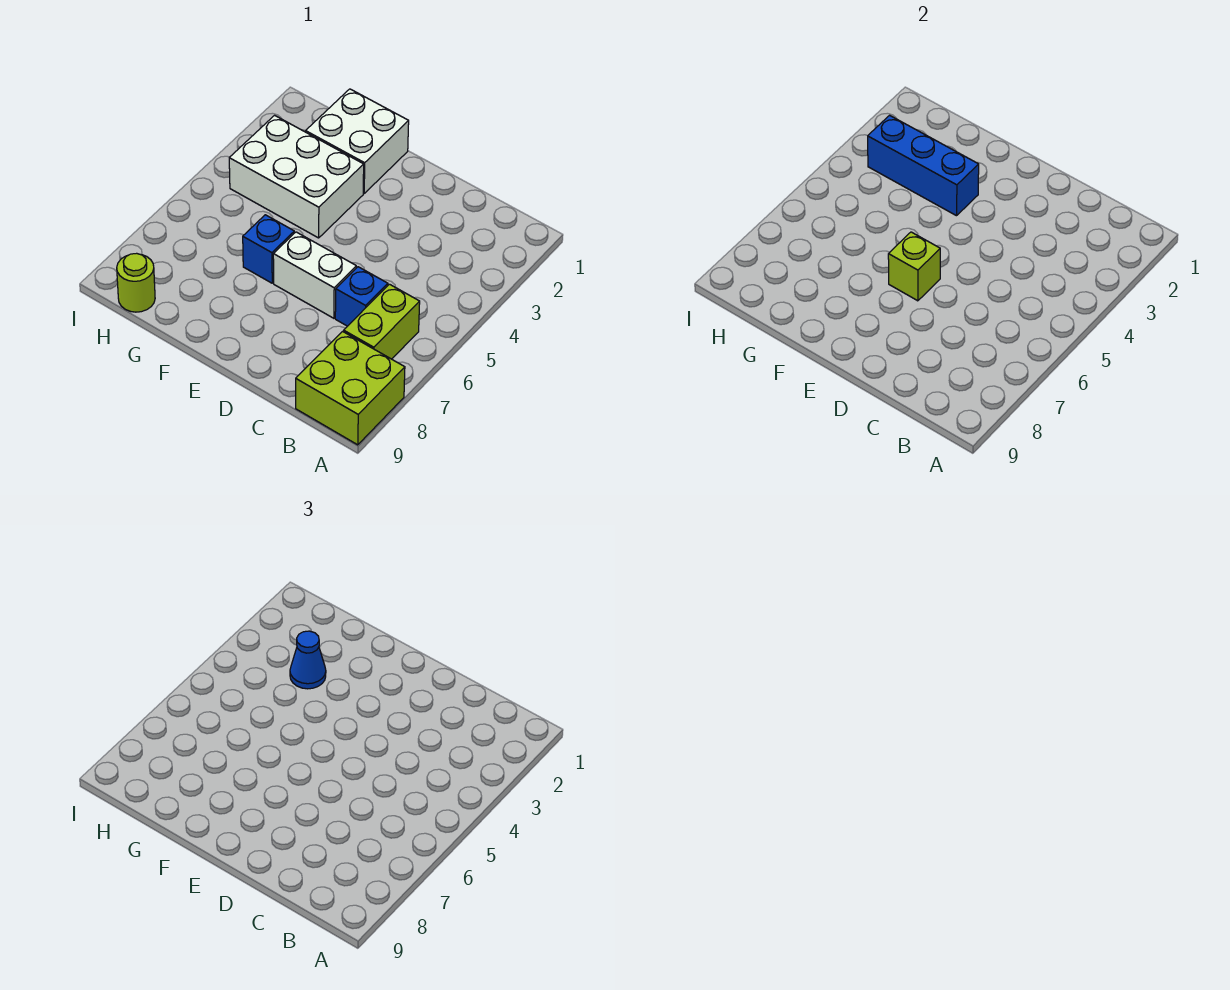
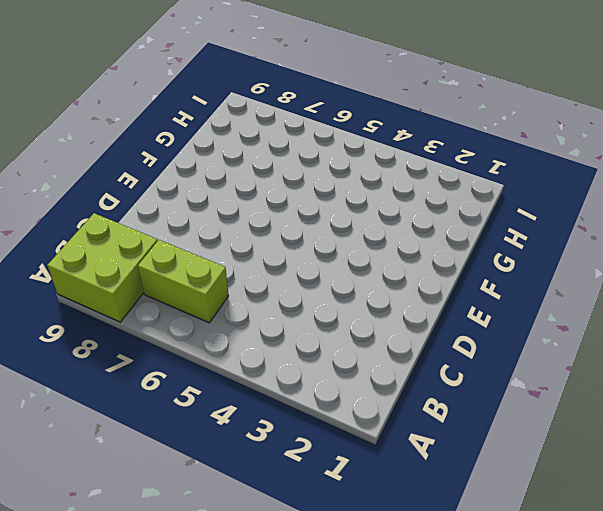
none -> blue 1x1 brick [335,267,388,326]
none -> white 1x2 brick [273,232,356,318]

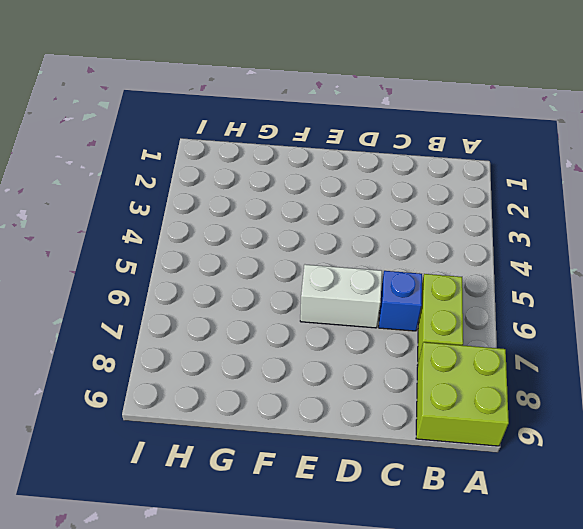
none -> white 2x2 brick [306,89,409,193]
none -> white 2x3 brick [229,115,364,238]

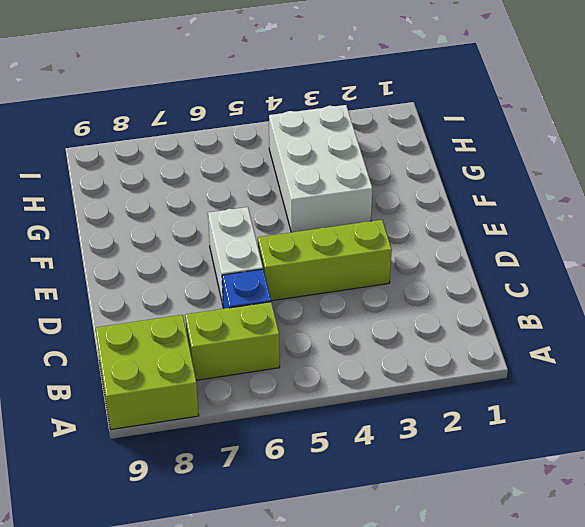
lime 1x3 brick [258,220,392,301] -> none
none -> white 2x2 brick [306,89,409,193]
none -> blue 1x1 brick [243,215,294,283]

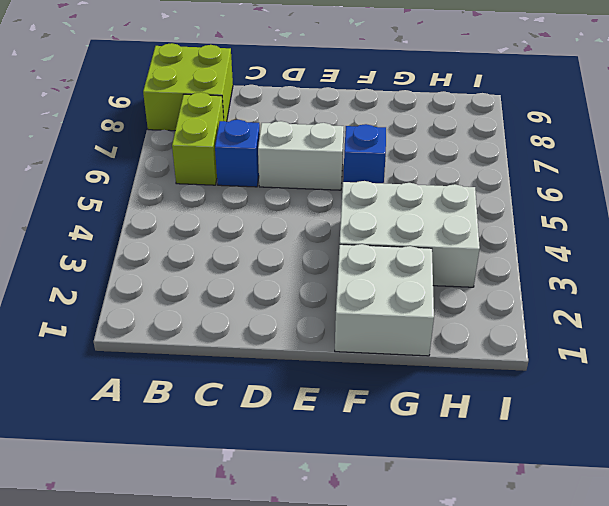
none -> lime 1x1 round brick [117,253,155,312]
none -> lime 1x1 brick [888,232,940,301]

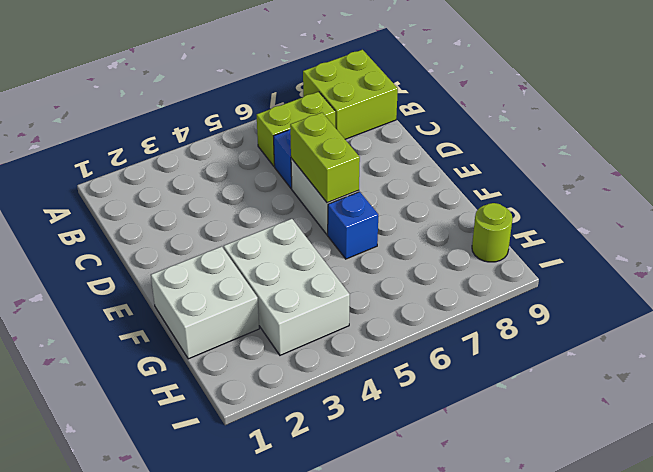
lime 1x2 brick [290,113,360,203] -> lime 1x1 brick [888,232,940,301]
none -> blue 1x3 brick [868,115,979,216]
none -> blue 1x1 cone [290,631,326,689]

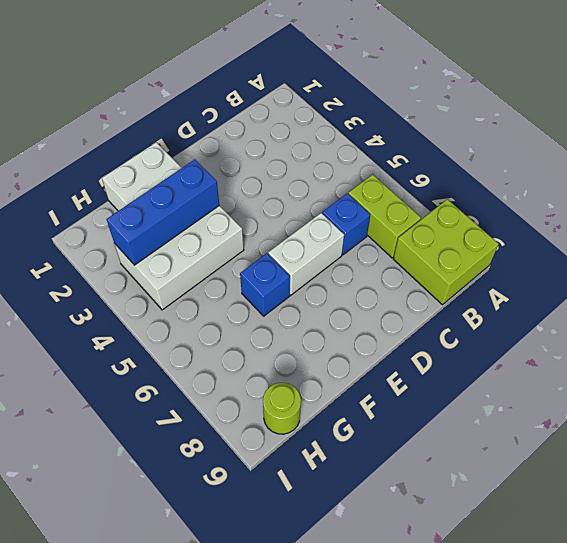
none -> lime 1x1 brick [888,232,940,301]
none -> blue 1x1 cone [290,631,326,689]

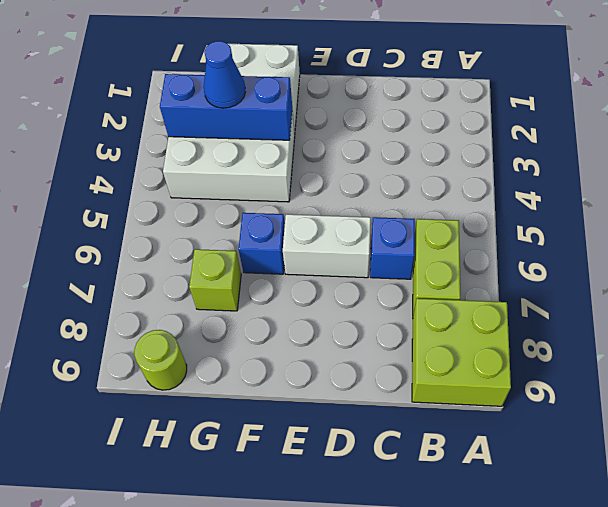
lime 1x1 brick [189,249,241,311] -> lime 1x1 brick moved to [888,232,940,301]

